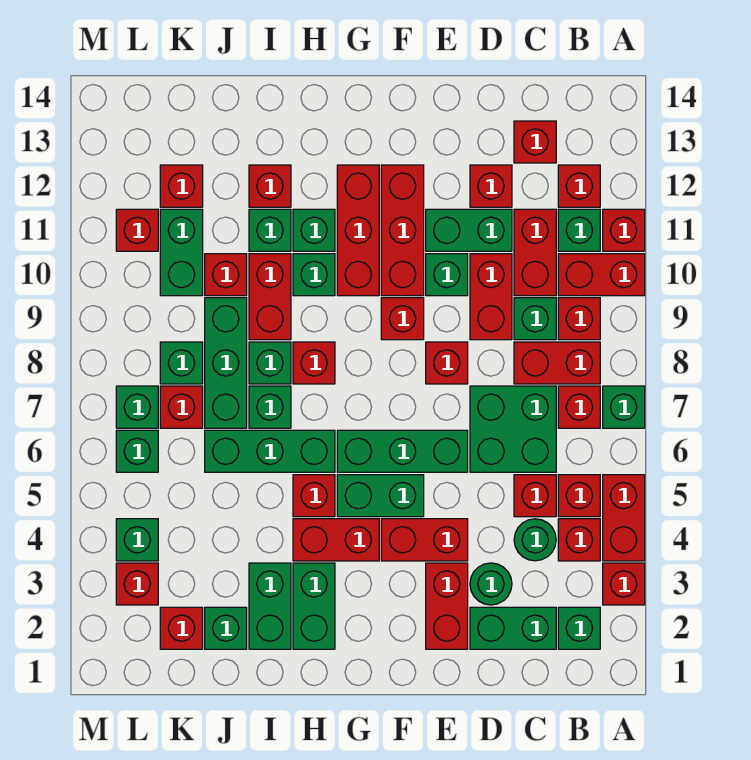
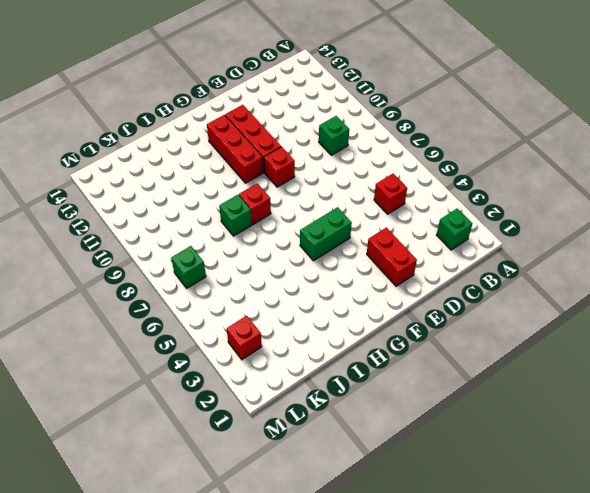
none -> red 1x1 brick [603,563,645,605]
none -> red 1x2 brick [603,475,645,561]
none -> green 1x1 brick [603,386,645,428]
none -> red 1x2 brick [558,254,645,296]

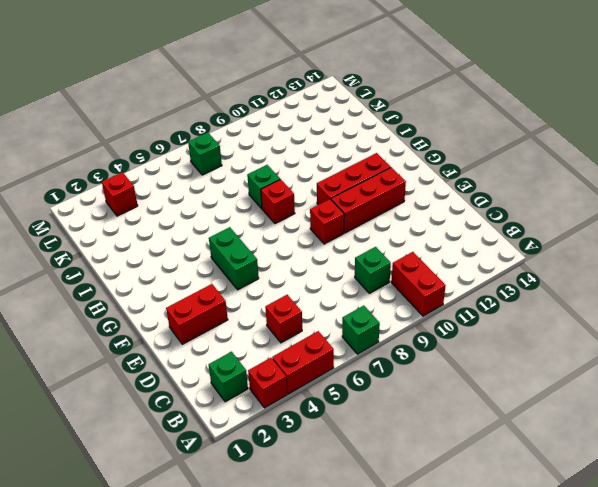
none -> red 1x1 brick [603,209,645,251]
none -> red 1x1 brick [558,519,600,561]
none -> red 1x1 brick [558,475,600,517]
none -> red 1x1 brick [558,386,600,428]

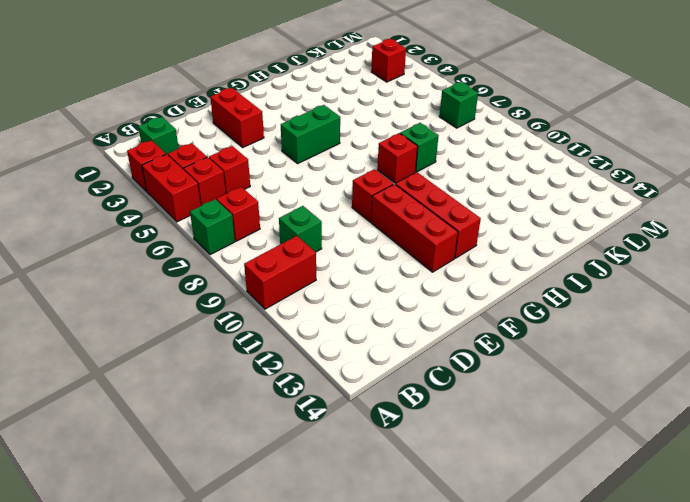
none -> red 1x1 brick [603,209,645,251]
none -> red 1x2 brick [514,342,600,384]
none -> red 1x1 brick [558,298,600,340]
none -> green 1x1 brick [558,209,600,251]

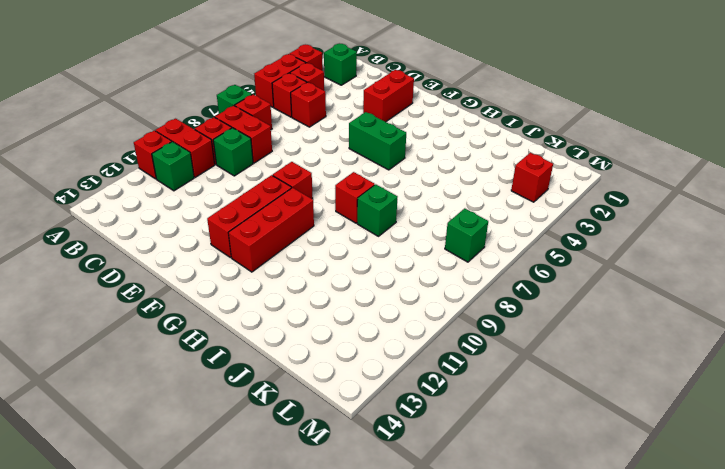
none -> red 1x1 brick [558,165,600,207]
none -> green 1x2 brick [470,607,556,649]
none -> green 1x1 round brick [514,519,556,561]
none -> green 2x2 brick [470,386,556,472]

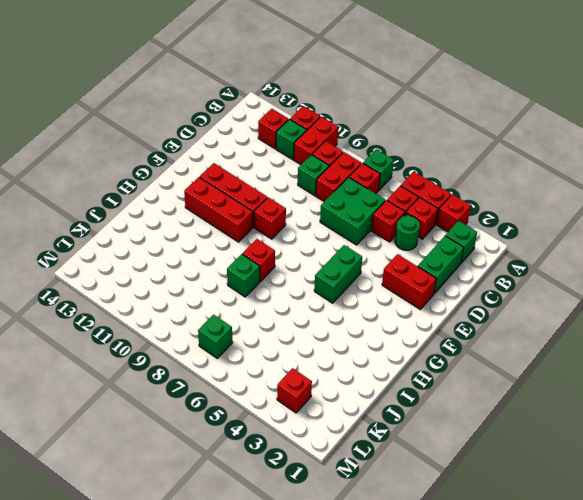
none -> red 1x2 brick [514,209,556,296]
none -> red 1x1 brick [514,121,556,163]
none -> green 1x1 round brick [470,563,512,605]
none -> red 1x2 brick [470,254,512,340]

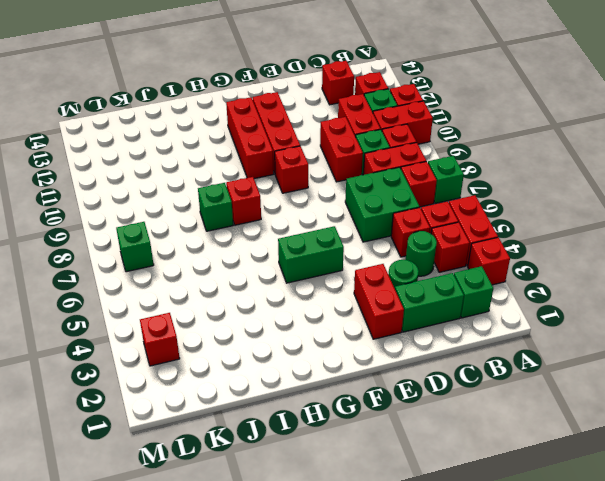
none -> green 1x2 brick [426,209,512,251]
none -> red 1x1 brick [470,165,512,207]
none -> red 1x2 brick [381,519,468,561]
none -> green 1x3 brick [337,430,468,472]

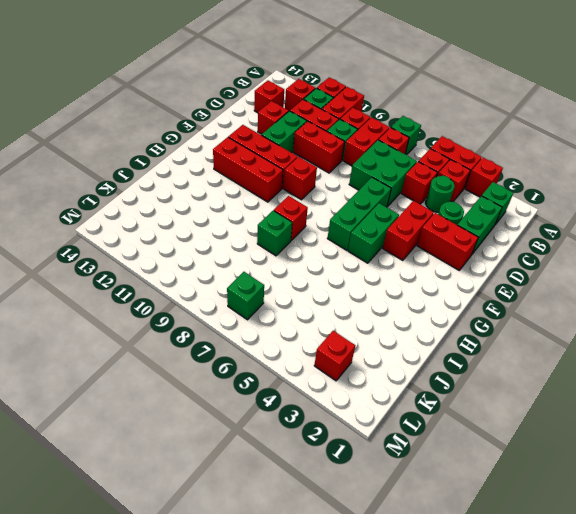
none -> red 1x1 brick [426,342,468,384]
none -> green 1x1 brick [426,254,468,296]
none -> red 1x2 brick [293,519,379,561]
none -> green 1x2 brick [293,563,335,649]

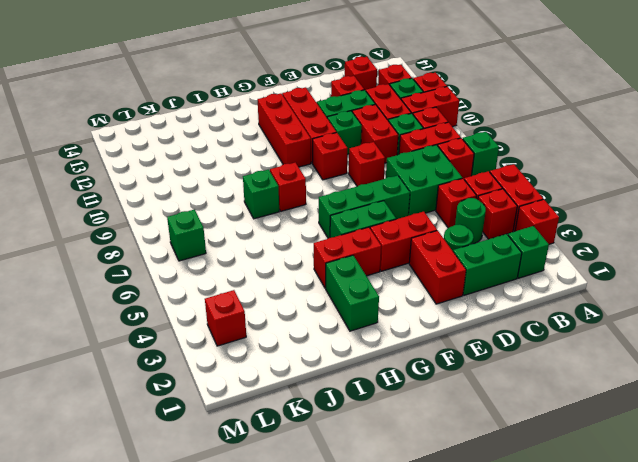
none -> red 1x1 brick [293,475,335,517]
none -> green 1x3 brick [205,430,335,472]
none -> green 1x1 brick [293,254,335,296]
none -> green 1x1 brick [293,209,335,251]

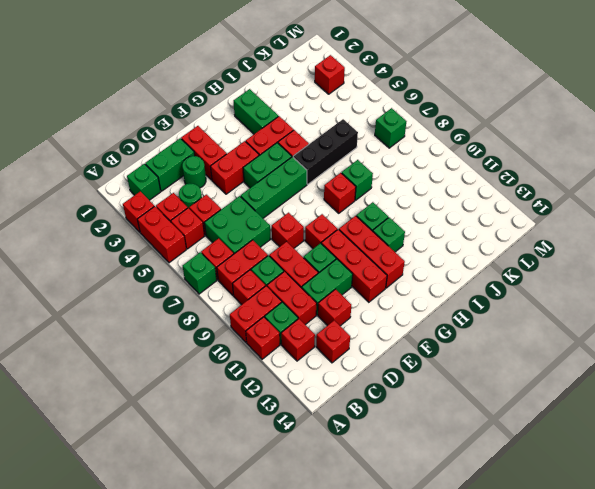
black 1x3 brick [293,119,358,184] -> green 1x3 brick [205,430,335,472]
none -> green 1x2 brick [249,563,291,649]
none -> green 1x1 brick [249,386,291,428]
none -> red 1x2 brick [249,254,291,340]
none -> green 1x1 brick [249,209,291,251]

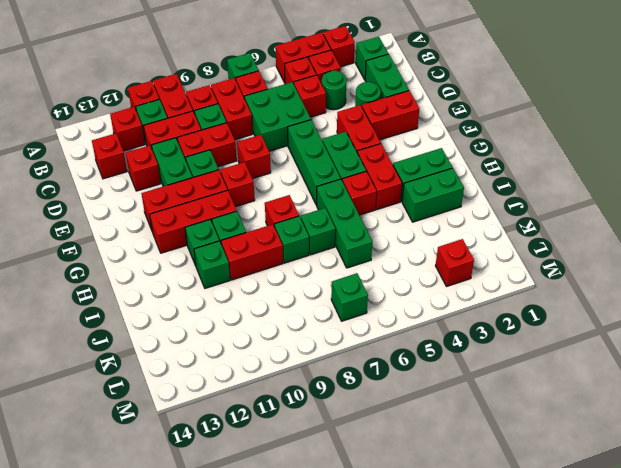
none -> red 1x1 brick [249,165,291,207]
none -> green 1x1 brick [205,607,247,649]
none -> green 1x3 brick [205,298,247,428]
none -> red 1x1 brick [205,254,247,296]

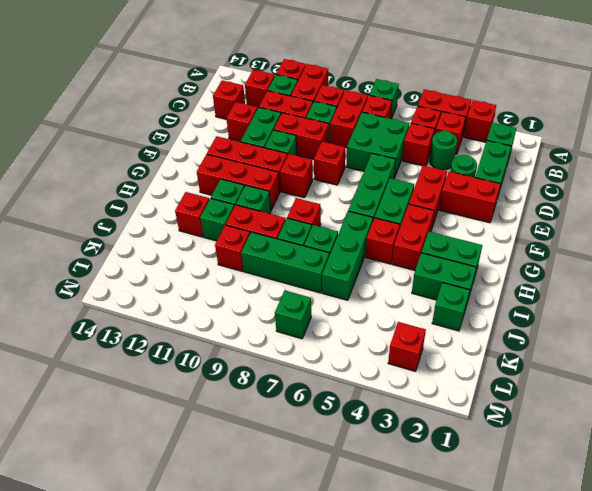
none -> red 1x1 brick [160,607,203,649]
none -> red 1x1 brick [160,386,203,428]
none -> green 1x1 brick [160,342,203,384]
none -> green 1x2 brick [160,209,203,296]

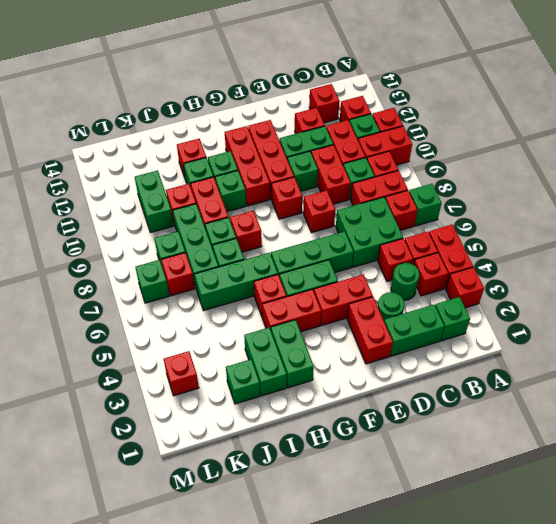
none -> red 1x1 brick [160,607,203,649]
none -> red 1x1 brick [160,165,203,207]
none -> green 1x1 brick [116,519,158,561]
none -> green 1x1 brick [116,430,158,472]

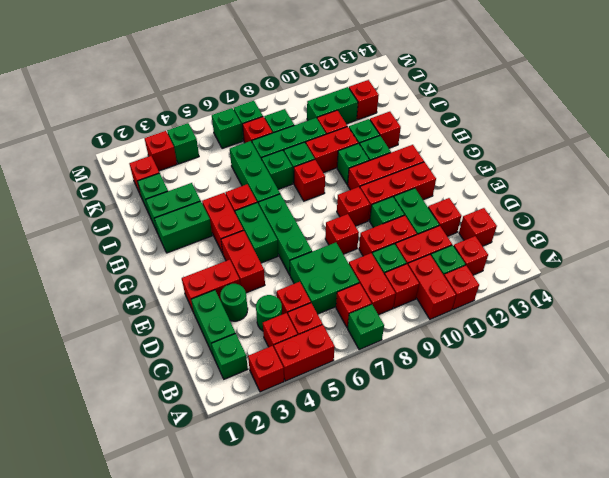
none -> red 1x1 brick [116,209,158,251]

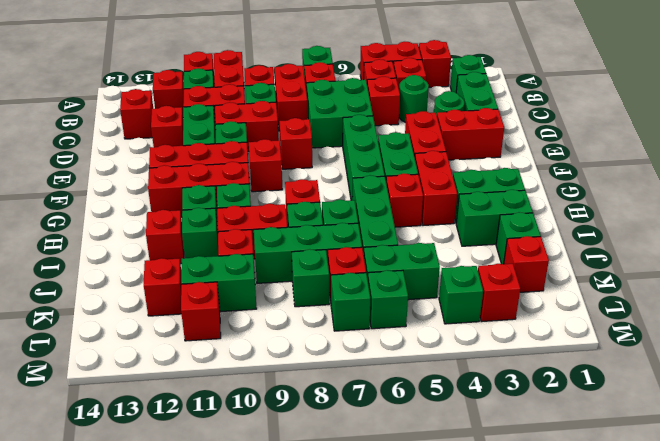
green 1x2 brick [364,243,440,300] -> none

